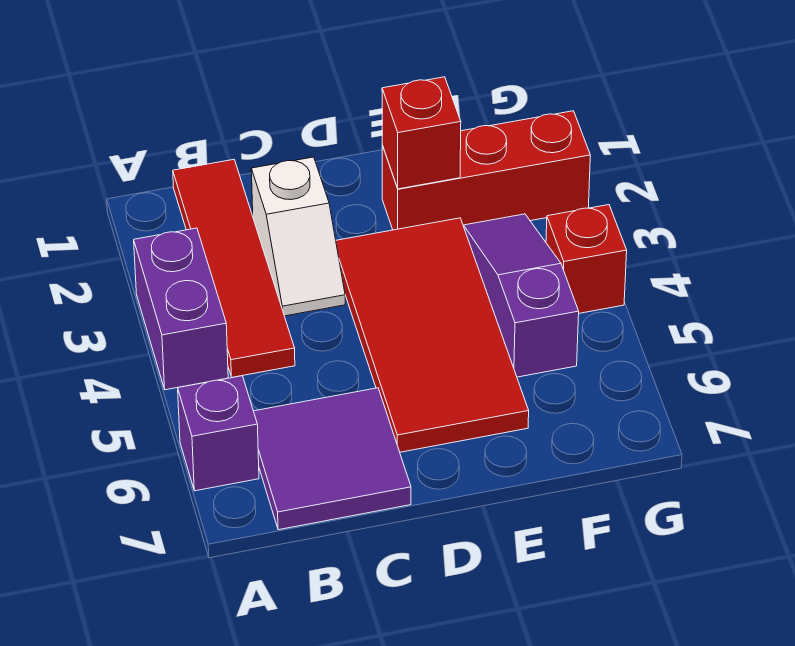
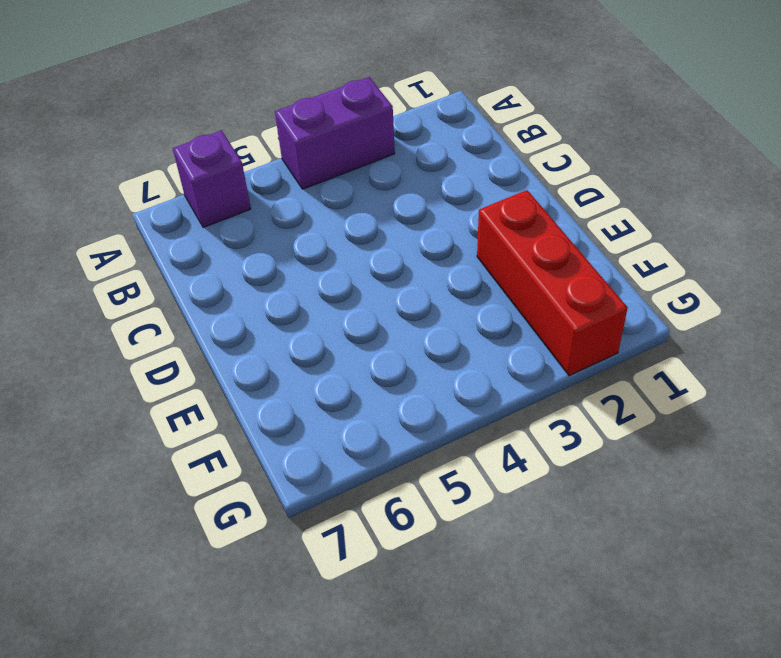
none -> red 1x4 tile [173,160,295,378]
none -> purple 2x2 tile [254,388,411,530]

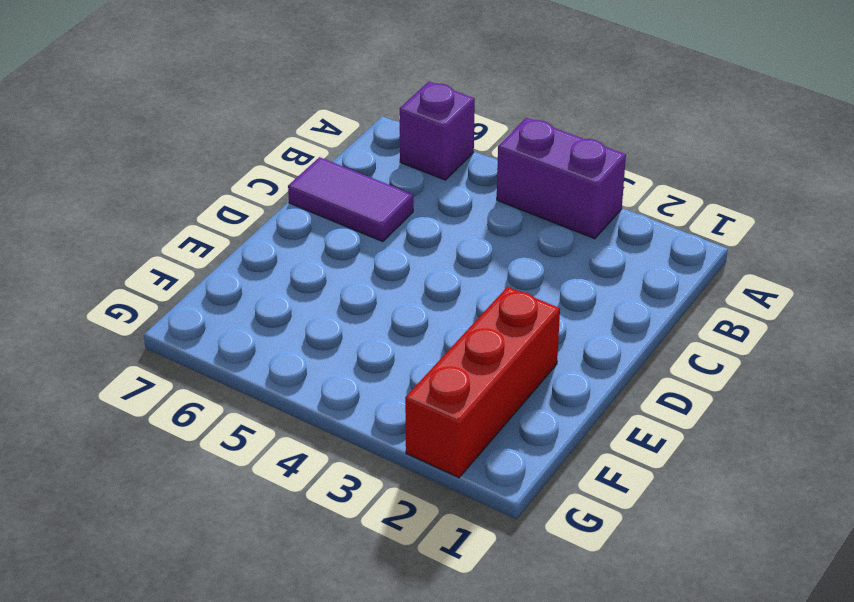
purple 1x2 tile [288,157,413,242] -> purple 2x2 tile [254,388,411,530]
none -> red 1x4 tile [173,160,295,378]
none -> white 1x2 slope [251,157,345,316]

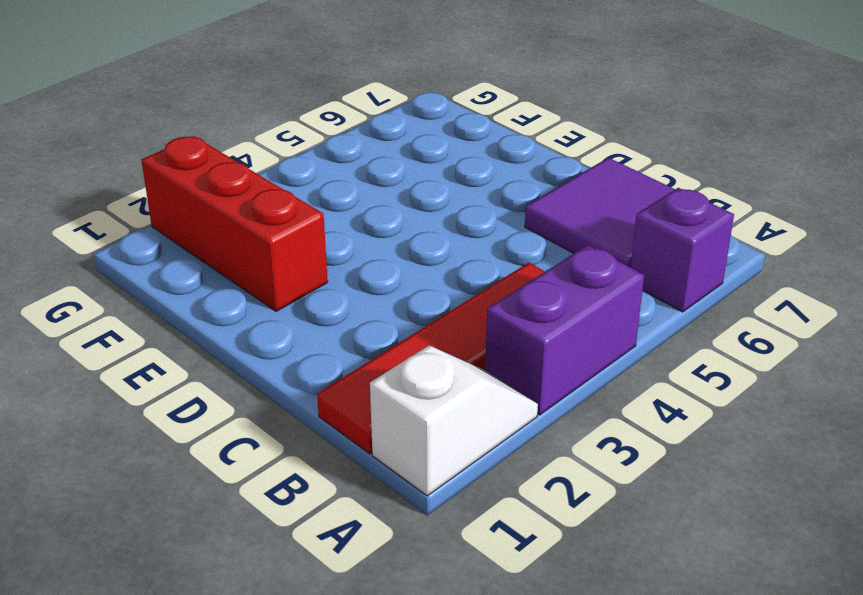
white 1x2 slope [370,345,538,496] -> white 1x2 slope moved to [251,157,345,316]
none -> red 2x4 tile [336,218,529,452]
none -> purple 1x3 slope [464,214,579,377]

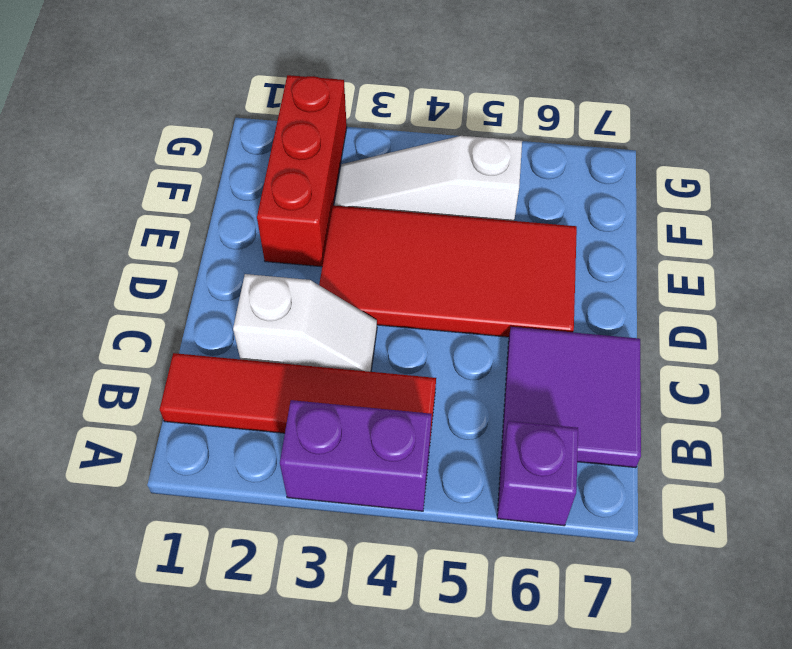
white 1x3 slope [335,136,522,221] -> purple 1x3 slope [464,214,579,377]
none -> red 1x1 brick [546,205,627,313]
none -> red 1x1 brick [382,77,461,189]

